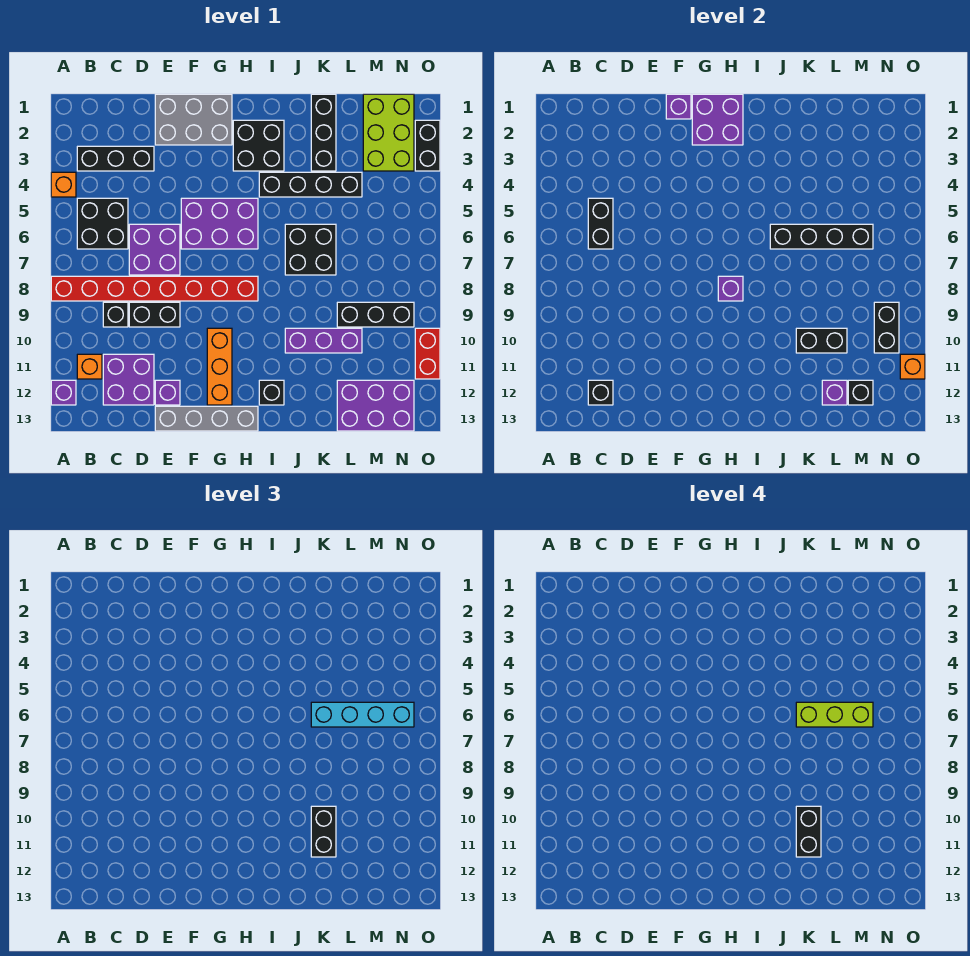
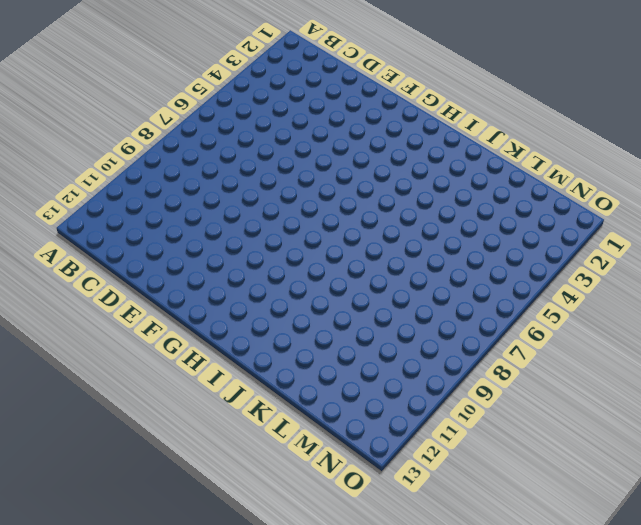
none -> orange 1x1 brick [51,172,76,197]
none -> red 1x8 brick [51,276,258,301]
none -> purple 1x1 brick [51,380,76,405]
none -> black 1x3 brick [77,146,154,171]

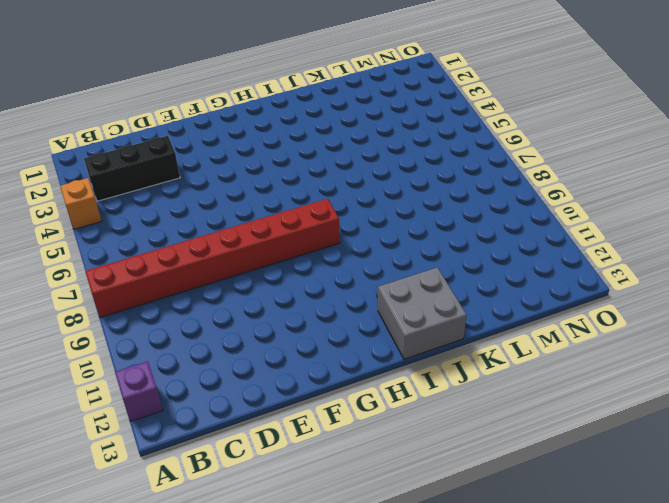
grey 2x2 brick [378,268,467,359] -> black 1x1 brick [259,380,284,405]
none -> black 2x2 brick [77,198,128,249]
none -> orange 1x1 brick [77,354,102,379]
none -> black 1x1 brick [103,302,128,327]
none -> purple 2x2 brick [103,354,154,405]

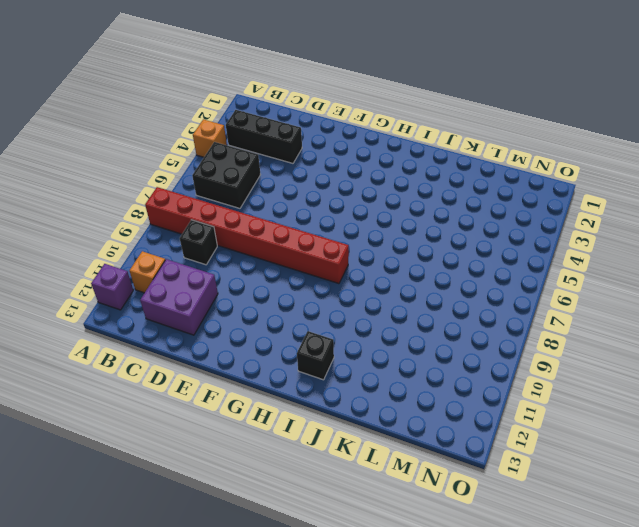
none -> purple 2x2 brick [129,224,180,275]
none -> black 1x2 brick [129,302,180,327]
none -> grey 2x3 brick [155,94,232,145]
none -> purple 1x1 brick [155,380,180,405]

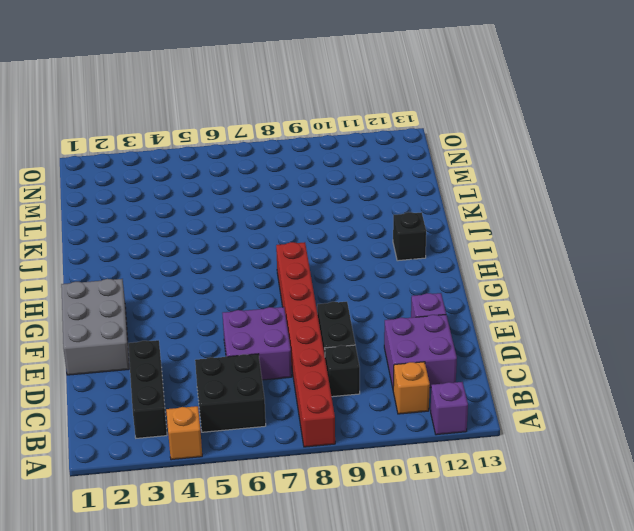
none -> grey 1x4 brick [155,406,258,431]
none -> purple 2x3 brick [181,198,258,249]
none -> orange 1x3 brick [207,328,232,405]
none -> black 2x2 brick [233,120,284,171]

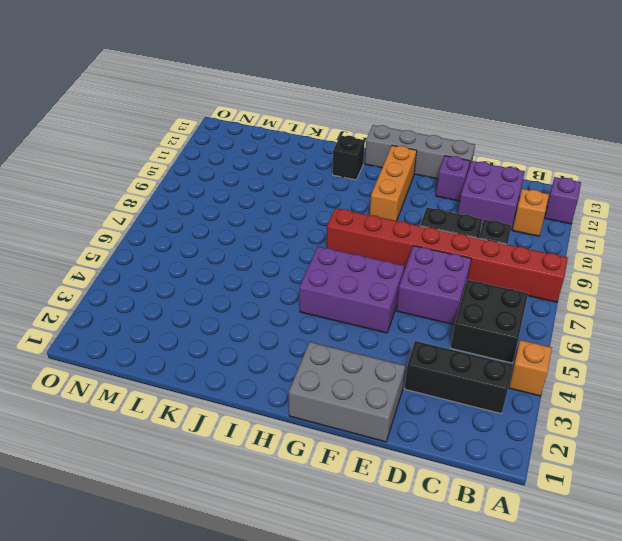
none -> black 2x2 brick [233,120,284,171]
none -> black 1x4 brick [259,172,362,197]
none -> black 2x2 brick [285,224,336,275]
none -> purple 1x3 brick [285,328,362,353]

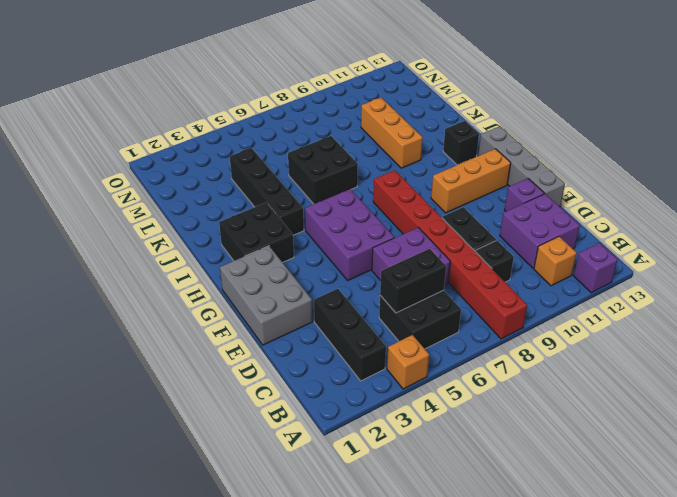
orange 1x3 brick [361,98,423,168] -> purple 1x3 brick [285,328,362,353]
none -> black 1x3 brick [311,94,336,171]
none -> black 1x3 brick [337,302,414,327]
none -> purple 2x3 brick [337,380,414,431]
none -> lime 2x3 brick [363,94,414,171]

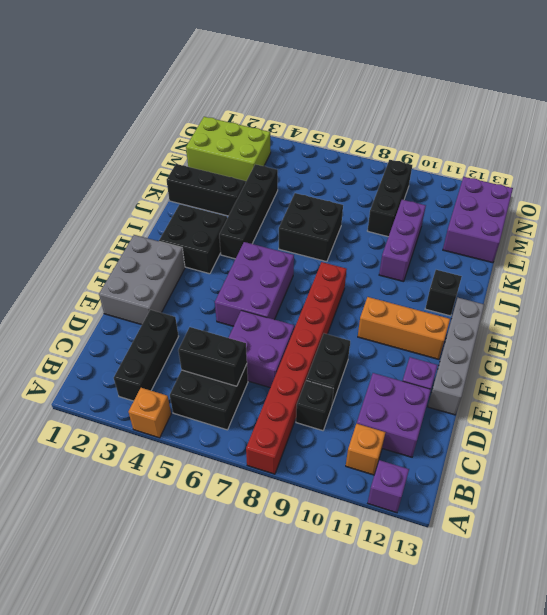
none -> black 1x2 brick [415,120,440,171]
none -> red 1x2 brick [415,328,440,379]
none -> black 1x1 brick [588,380,613,405]
none -> purple 1x1 brick [666,94,691,119]

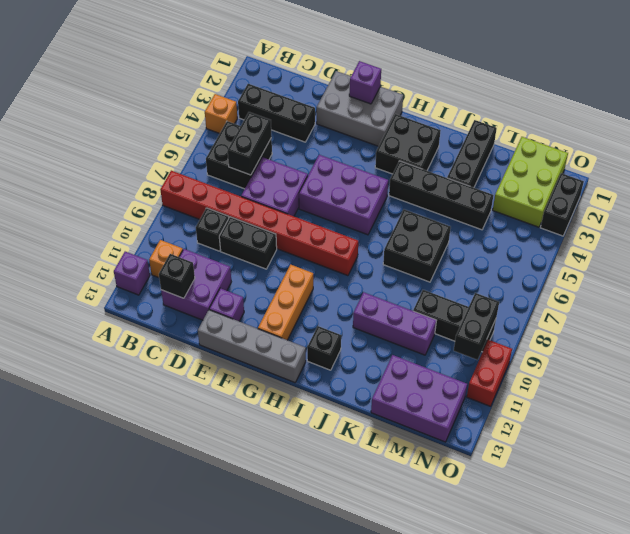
none -> purple 2x2 brick [692,94,743,145]
none -> purple 1x1 brick [718,276,743,301]
none -> black 1x4 brick [770,224,873,249]
none -> black 1x2 brick [796,328,847,353]

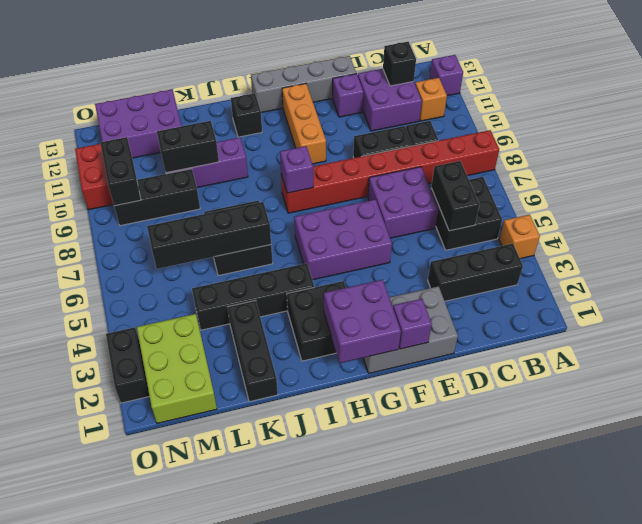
none -> purple 1x1 brick [822,380,847,405]
none -> black 1x1 brick [848,380,873,405]
none -> orange 1x1 brick [900,354,925,379]
none -> cyan 1x4 brick [311,702,414,727]

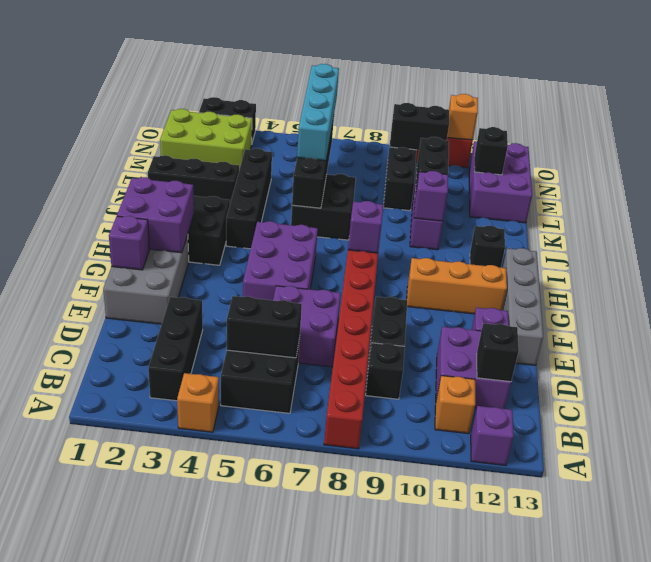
purple 1x1 brick [414,171,448,221] -> purple 1x1 brick moved to [822,380,847,405]
none -> black 1x2 brick [311,806,336,857]
none -> lime 1x3 brick [796,702,873,727]
none -> black 1x2 brick [796,806,821,857]

